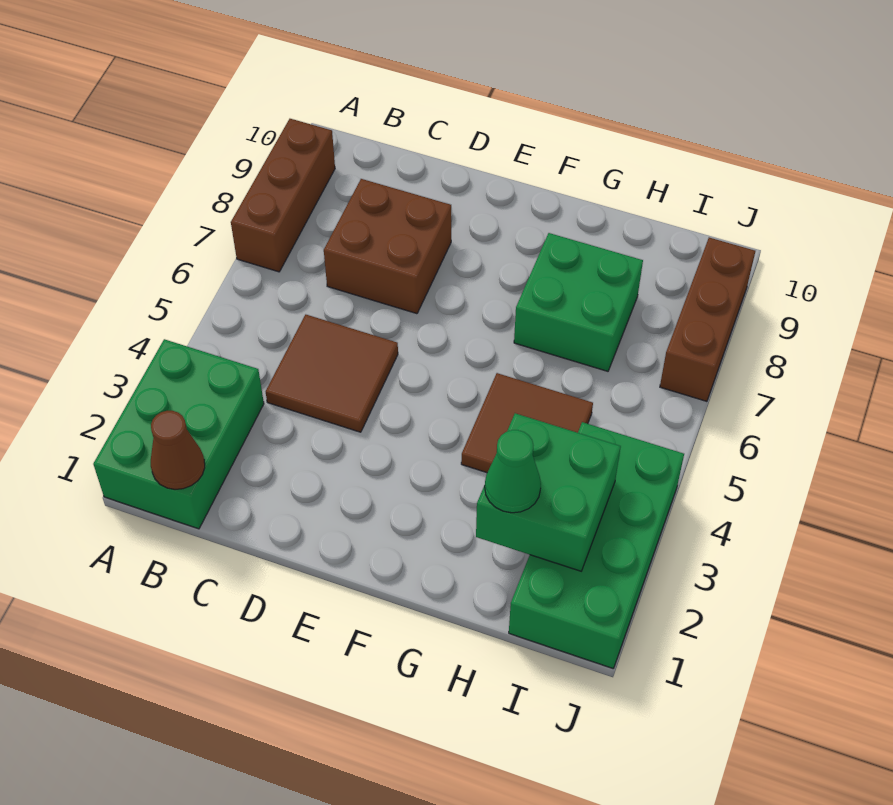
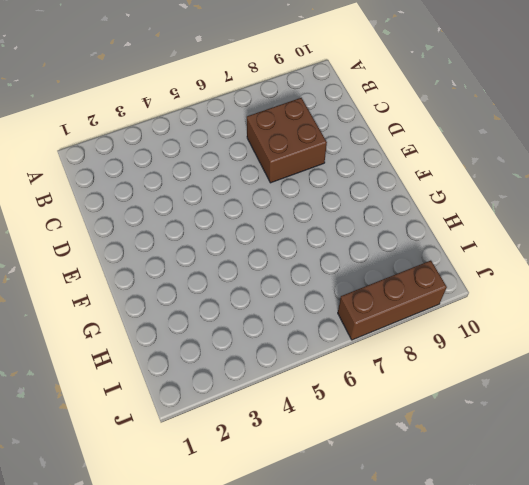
none -> green 2x3 brick [93,339,264,529]
none -> brown 1x3 brick [231,119,335,272]

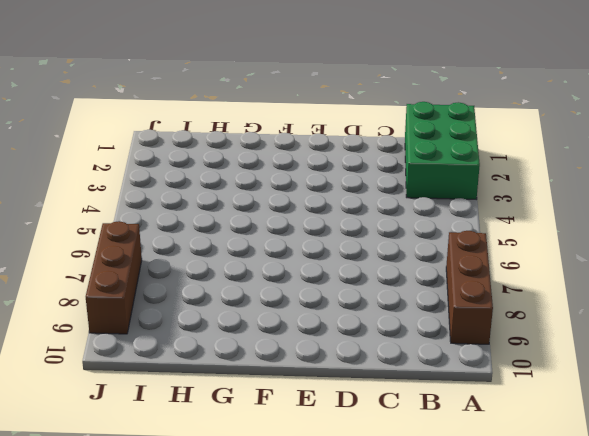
none -> brown 2x2 tile [266,315,398,432]
none -> brown 2x2 brick [324,179,451,314]

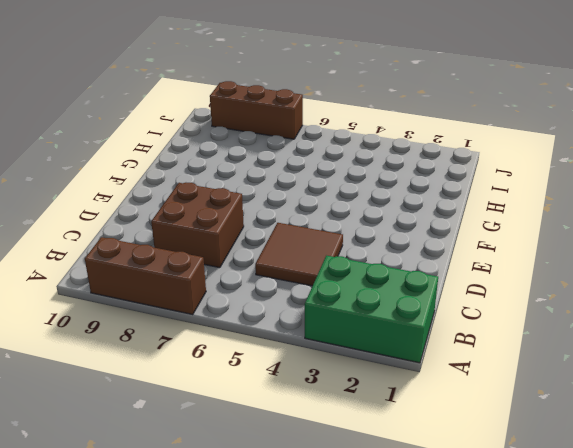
none -> brown 2x2 tile [461,373,593,473]
none -> green 2x2 brick [514,233,643,371]

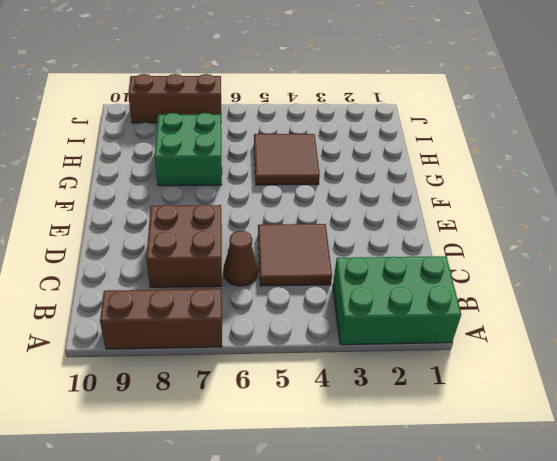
brown 1x1 cone [223,231,258,286] -> brown 1x1 cone moved to [151,411,205,489]
none -> green 2x4 brick [509,422,684,668]
none -> green 2x2 brick [476,413,621,571]

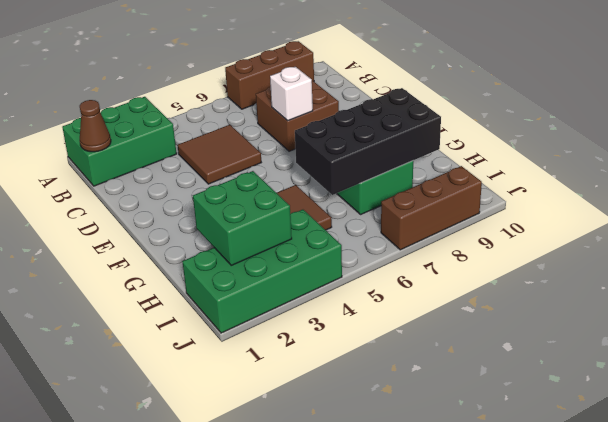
white 1x1 brick [270,67,313,121] -> none
black 2x4 brick [295,88,441,195] -> none
none -> green 1x1 cone [485,430,541,513]

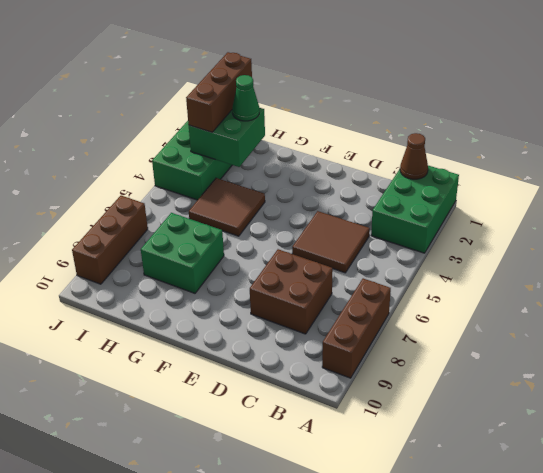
brown 1x3 brick [186,52,252,132] -> none

